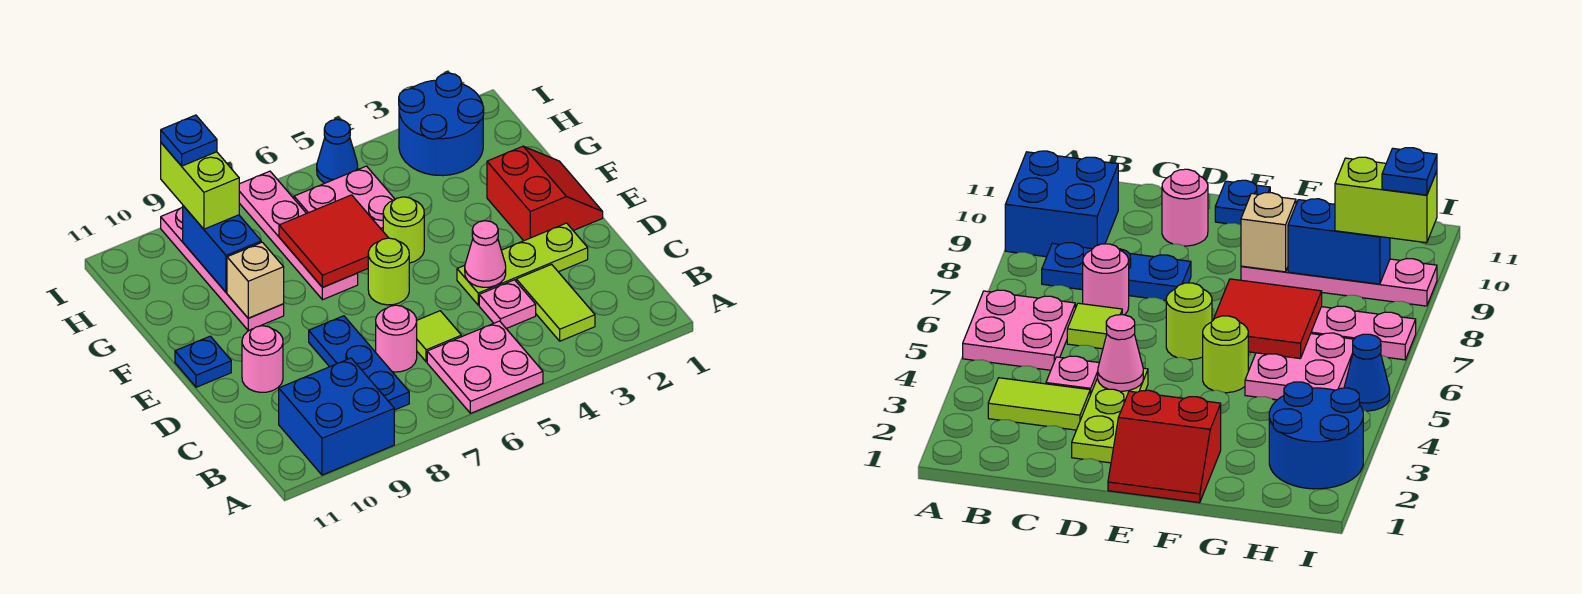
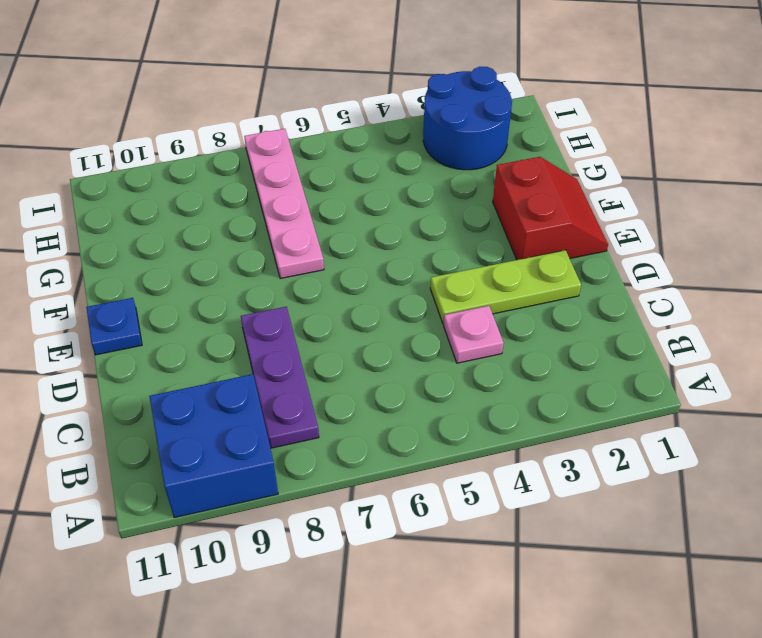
purple 1x3 plate [241,307,319,448] -> blue 1x3 plate [309,316,409,410]
none -> pink 2x2 plate [427,321,543,413]
none -> lime 1x2 tile [516,264,595,341]
none -> lime 1x1 tile [417,311,461,362]

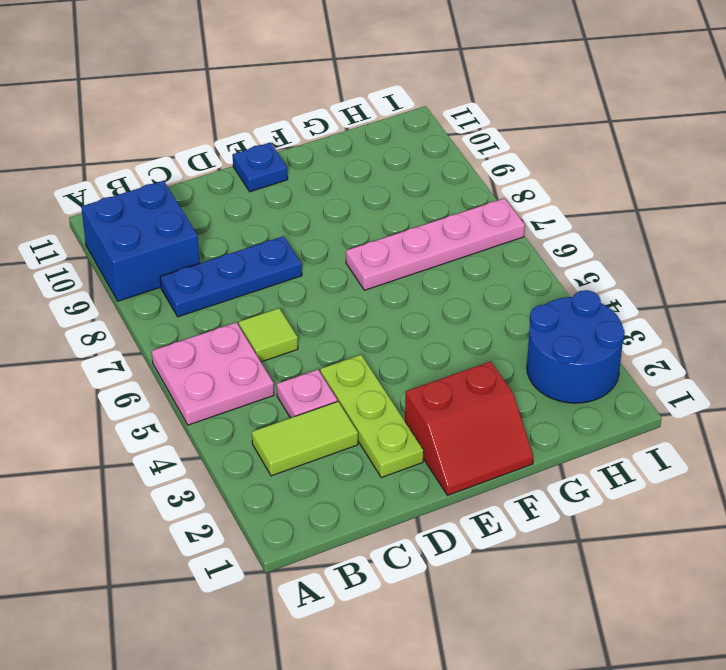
none -> pink 1x1 round brick [376,305,417,372]
none -> pink 1x1 round brick [242,326,283,392]
none -> lime 1x1 round brick [368,238,409,305]

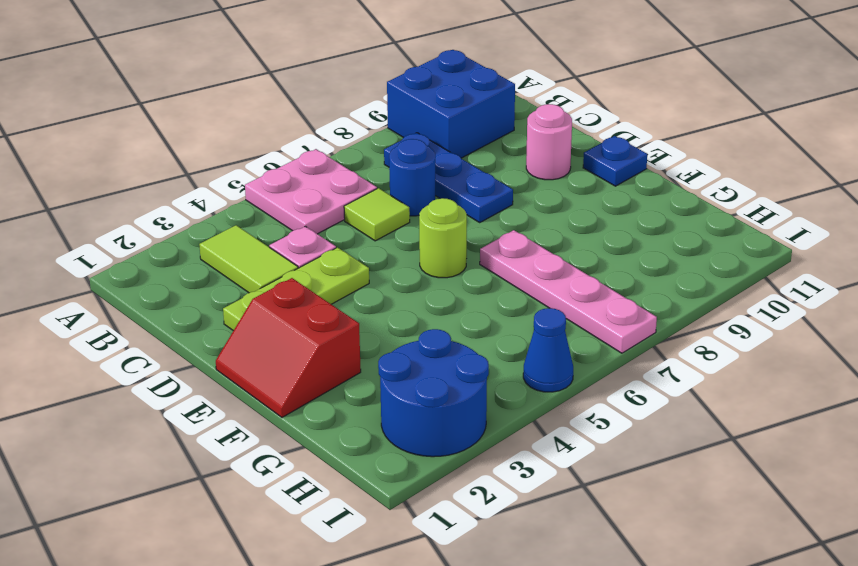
blue 1x1 round brick [389,139,435,216] -> pink 1x1 round brick [376,305,417,372]
none -> lime 1x1 round brick [383,197,424,263]
none -> pink 1x4 plate [161,207,284,330]
none -> pink 2x2 plate [294,166,395,231]

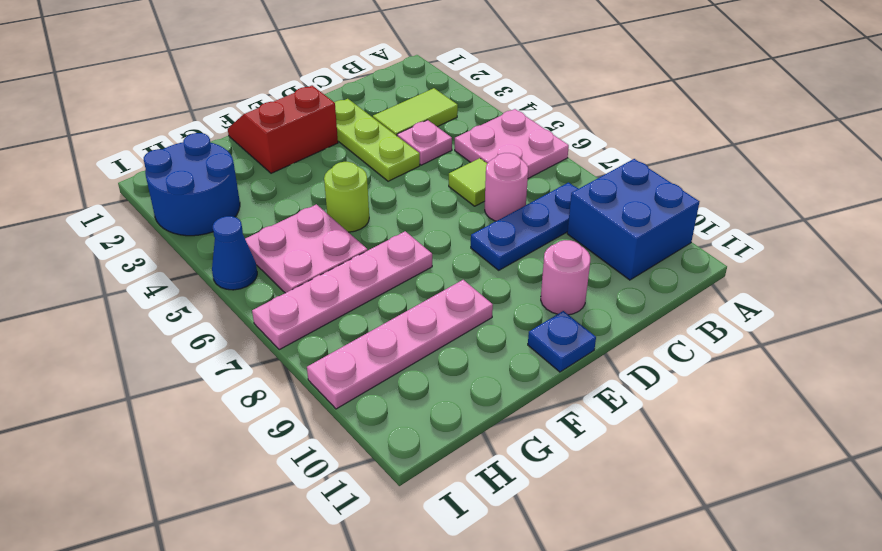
none -> lime 1x1 round brick [368,238,409,305]
none -> pink 1x1 cone [465,221,506,287]
none -> red 2x2 tile [279,195,388,287]

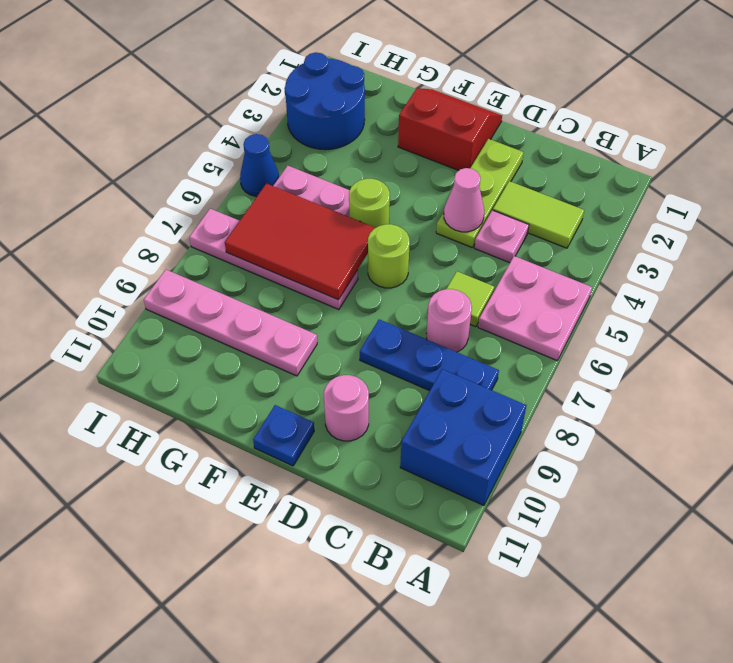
red 2x3 tile [225,183,375,300] -> red 2x2 tile [279,195,388,287]
none -> tan 1x1 brick [227,242,284,318]
none -> blue 1x2 brick [183,206,261,292]
none -> lime 1x2 brick [161,143,239,229]

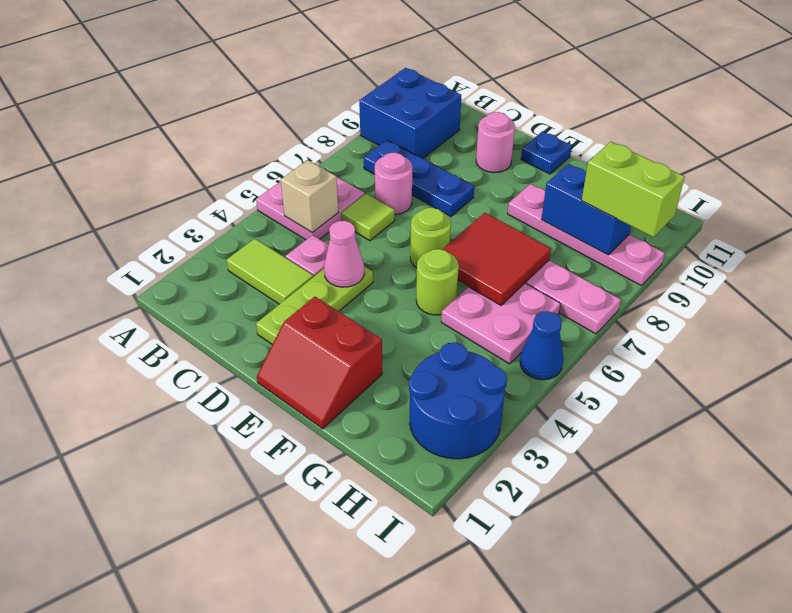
tan 1x1 brick [281,160,338,233] -> tan 1x1 brick moved to [227,242,284,318]
none -> blue 1x1 plate [161,115,217,166]

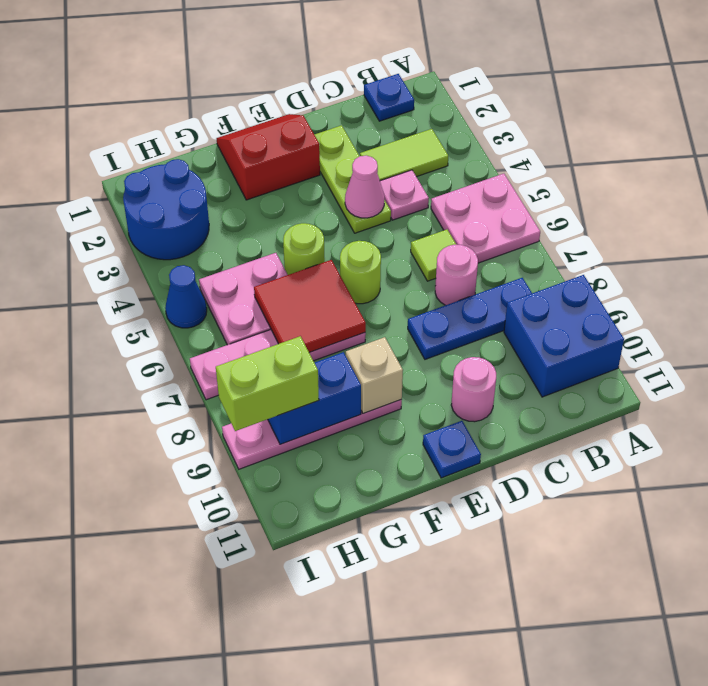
blue 1x1 plate [364,74,414,121] -> blue 1x1 plate moved to [161,115,217,166]

